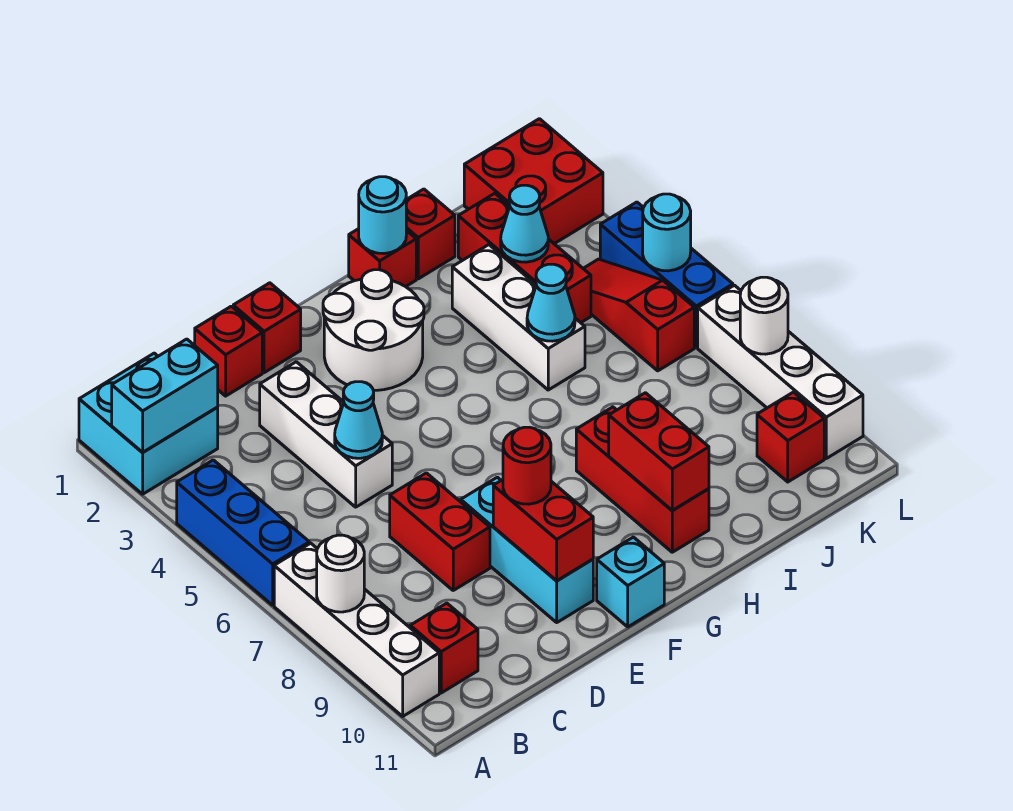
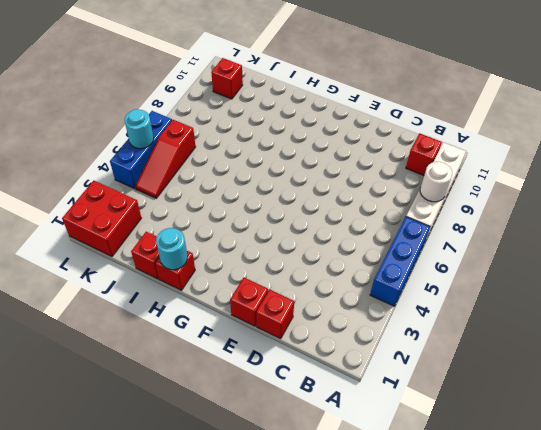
none -> cyan 2x2 brick [79,353,218,494]
none -> white 1x3 brick [260,362,392,507]
none -> red 1x2 brick [390,473,490,590]
none -> cyan 1x3 brick [461,477,593,622]

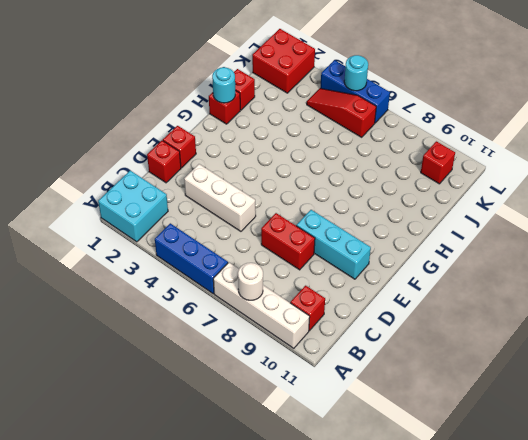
none -> white 2x2 round brick [323,270,424,390]
none -> cyan 1x1 brick [597,537,664,627]
none -> red 1x3 brick [576,407,709,552]
none -> white 1x3 brick [452,245,585,390]

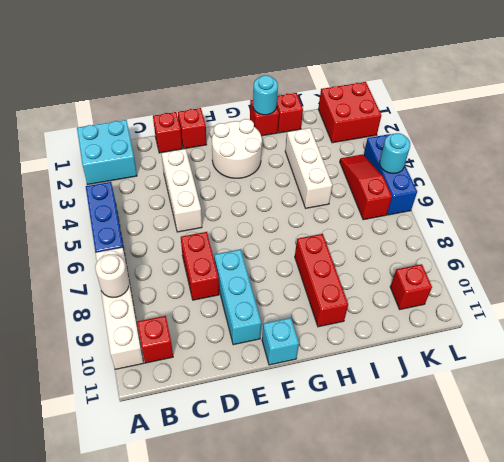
none -> red 1x3 brick [458,193,591,323]
none -> white 1x4 brick [698,285,863,458]
none -> cyan 1x2 brick [112,339,218,452]
none -> cyan 1x1 cone [335,382,382,458]

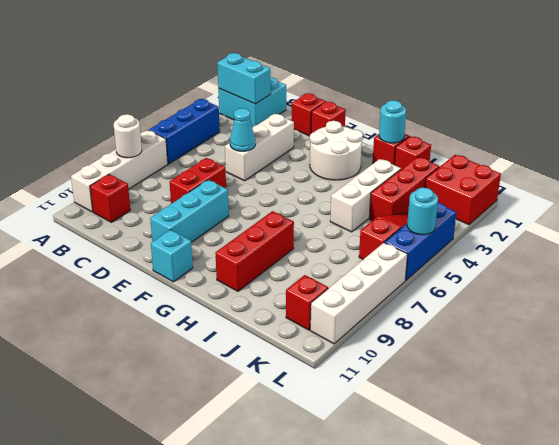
none -> red 1x2 brick [493,480,593,581]
none -> red 1x2 brick [609,393,709,511]
none -> cyan 1x1 cone [527,264,575,341]
none -> cyan 1x1 cone [501,185,548,262]

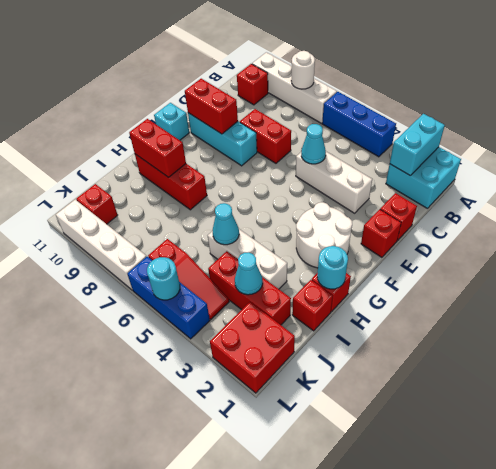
none -> white 1x1 round brick [740,277,788,354]
none -> red 1x1 round brick [503,427,551,504]

